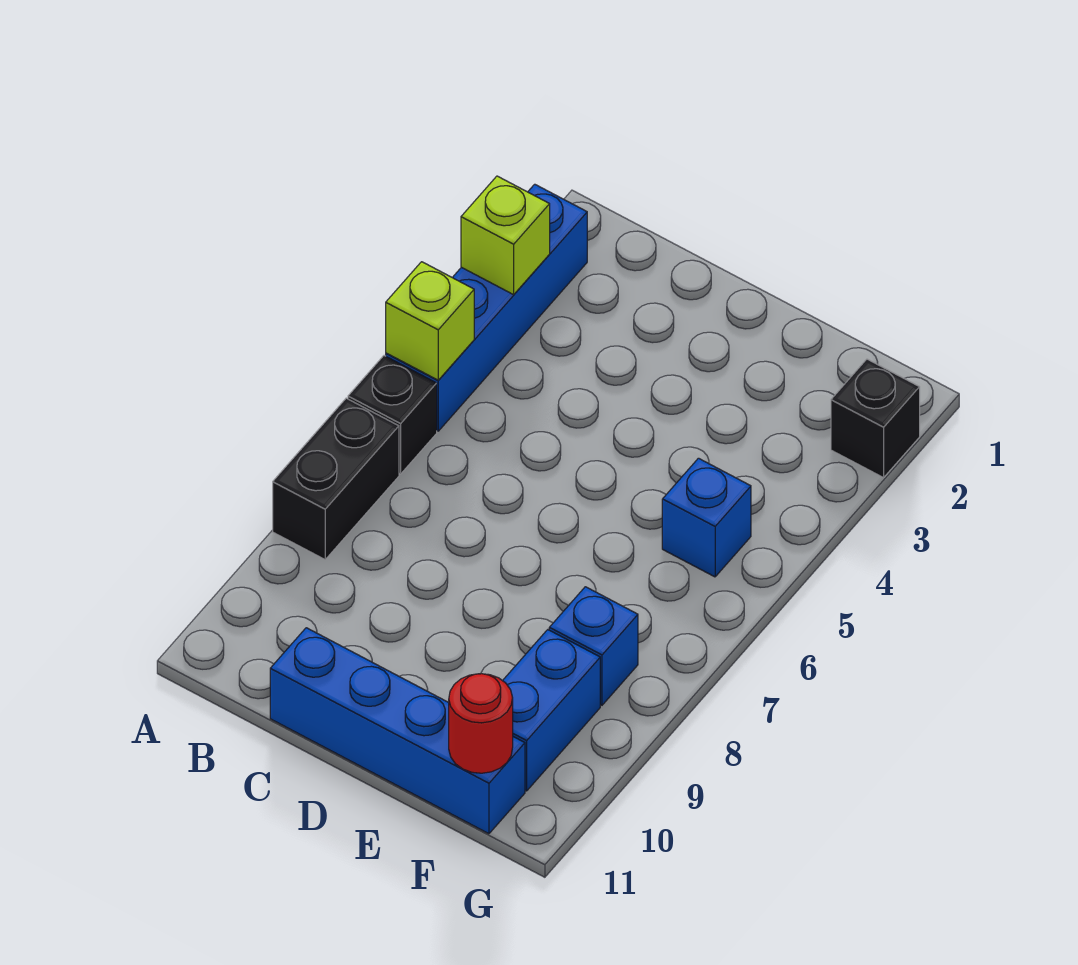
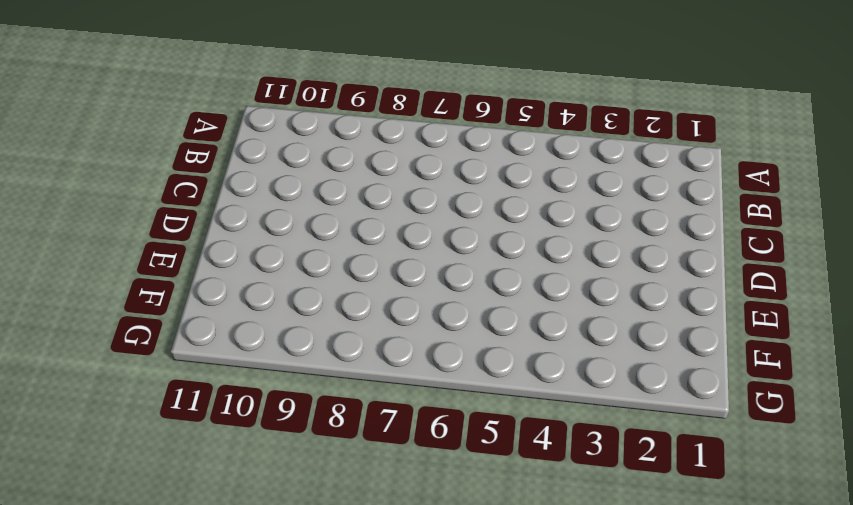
none -> blue 1x4 brick [386,184,587,431]
none -> black 1x1 brick [348,356,437,474]

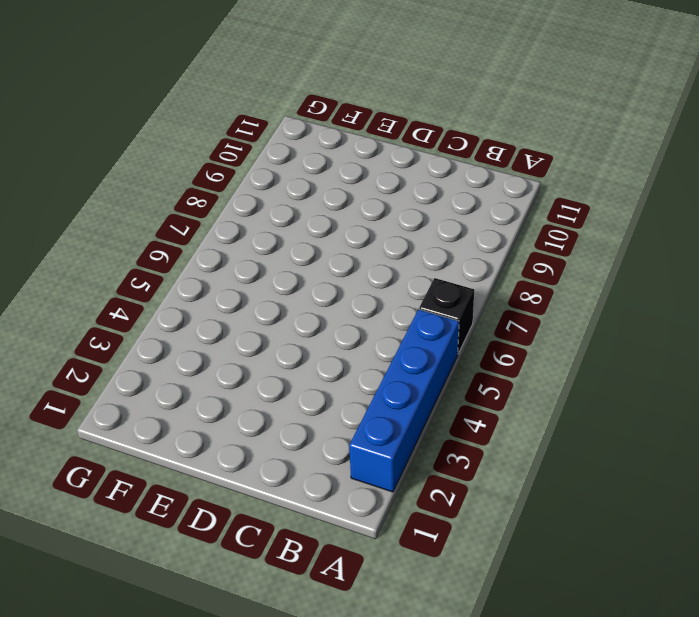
none -> black 1x2 brick [273,398,399,559]
none -> blue 1x4 brick [270,628,525,834]

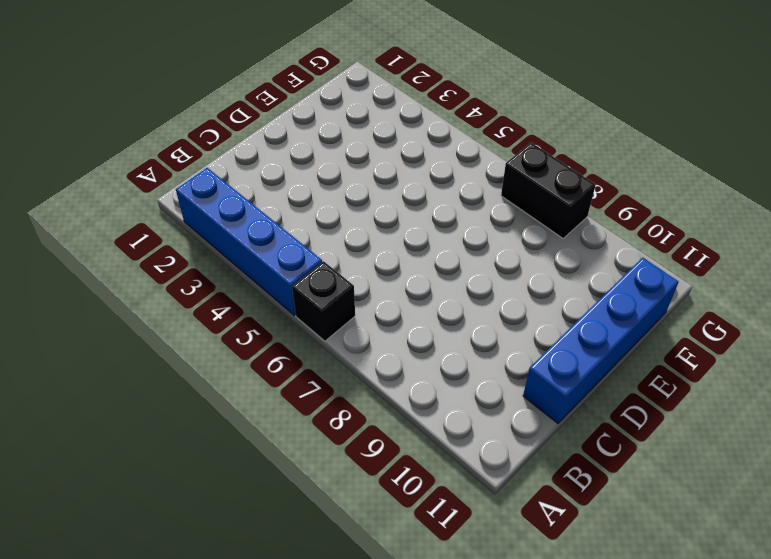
black 1x2 brick [501,143,596,238] -> black 1x2 brick moved to [273,398,399,559]
none -> blue 1x1 brick [662,458,751,577]
none -> blue 1x1 brick [549,587,638,705]

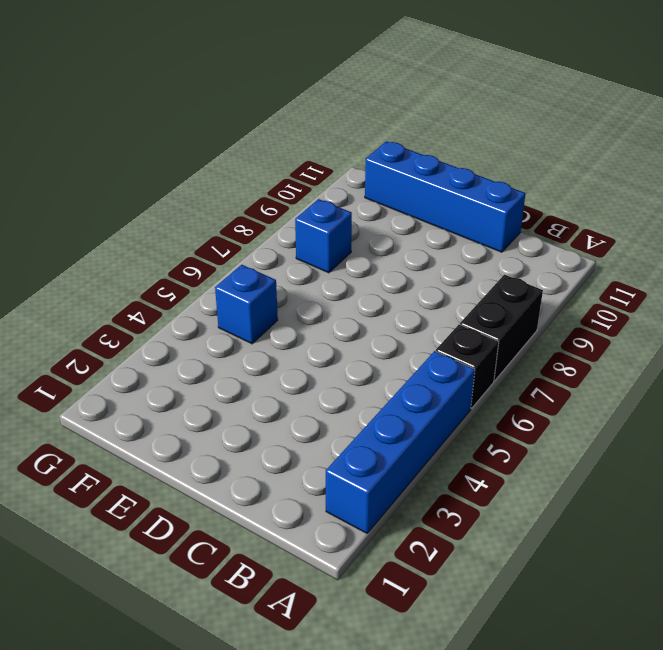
none -> blue 1x2 brick [503,630,600,791]
none -> black 1x1 brick [831,359,920,478]

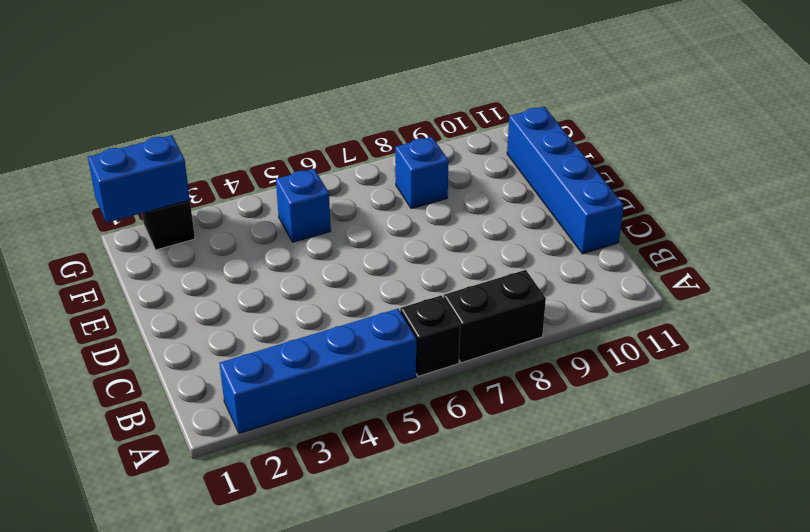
blue 1x2 brick [88,135,190,223] -> blue 1x2 brick moved to [503,630,600,791]
none -> lime 1x1 brick [461,176,550,295]
none -> lime 1x1 brick [386,262,474,380]

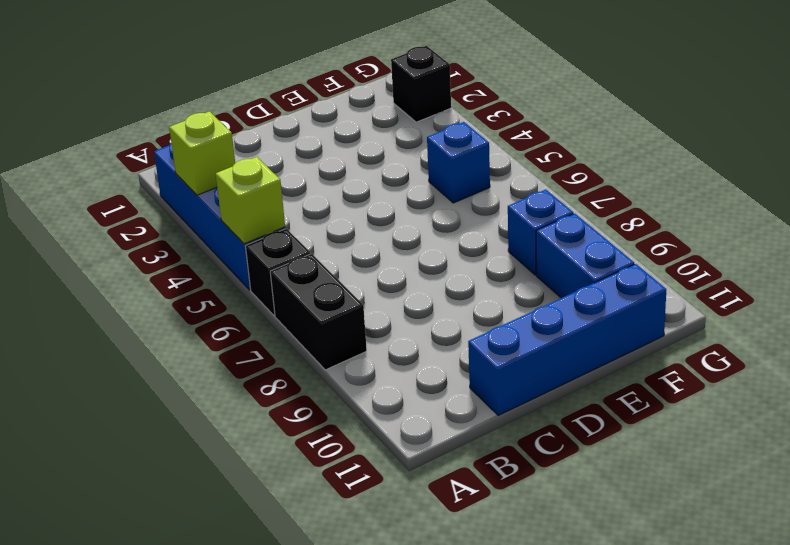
none -> red 1x1 round brick [449,674,513,773]

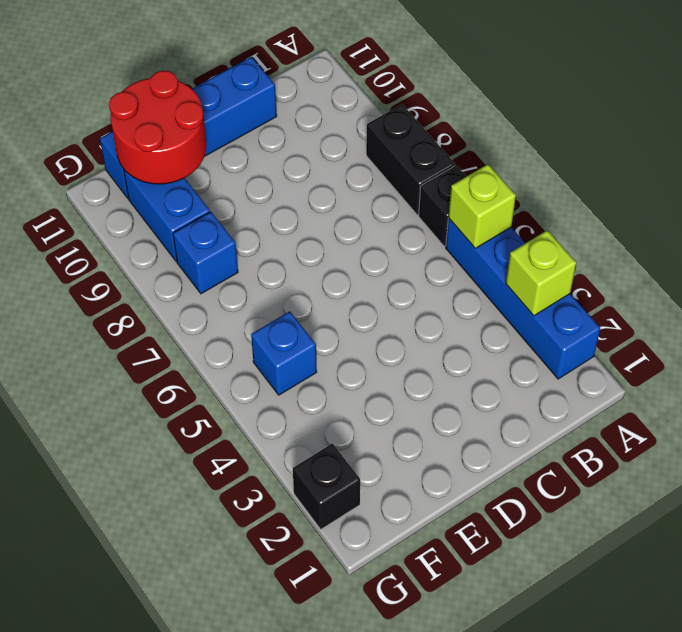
red 2x2 round brick [109,70,206,184] -> red 1x1 round brick [449,674,513,773]

